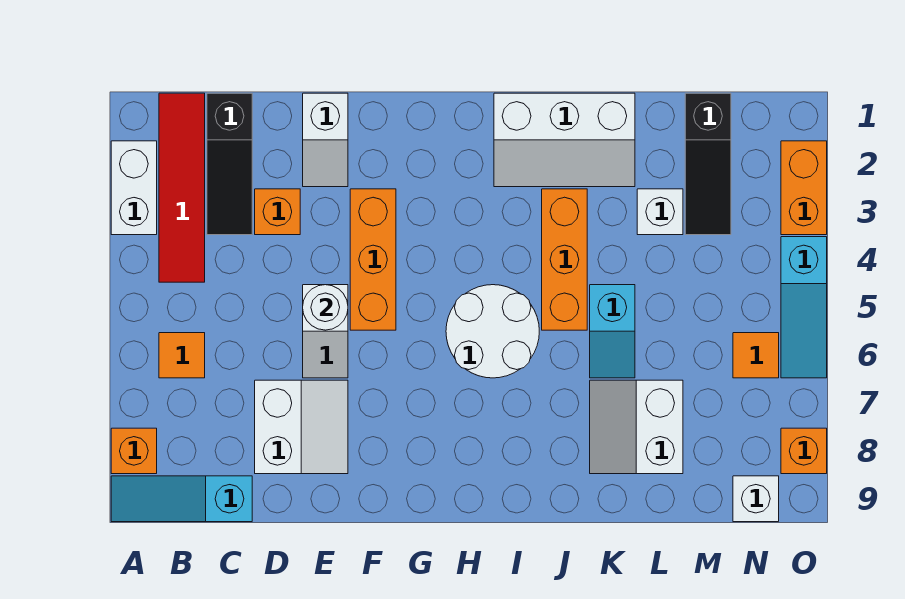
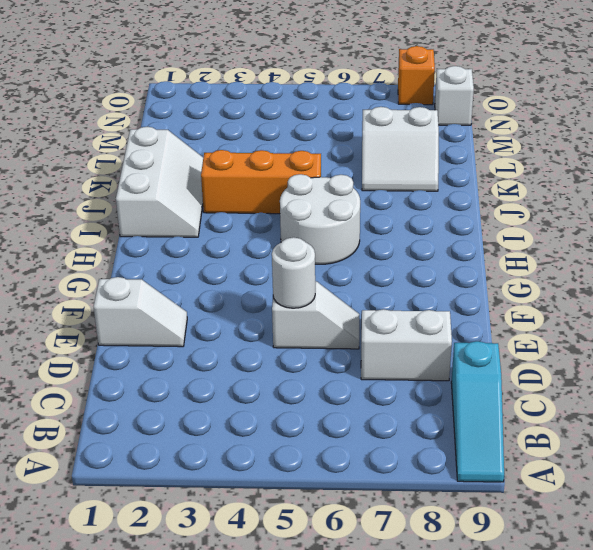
none -> white 1x2 brick [111,141,157,235]
none -> orange 1x1 brick [111,428,157,474]
none -> red 1x4 tile [159,93,205,282]

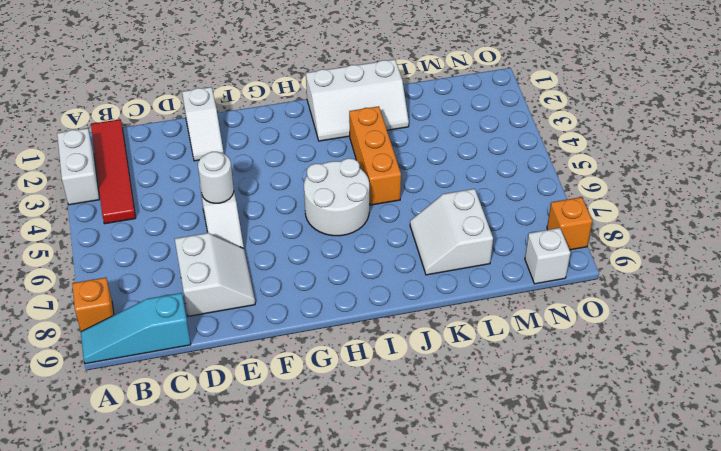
none -> orange 1x1 tile [159,333,205,378]
none -> black 1x3 slope [207,93,252,235]
none -> orange 1x1 brick [255,189,300,235]

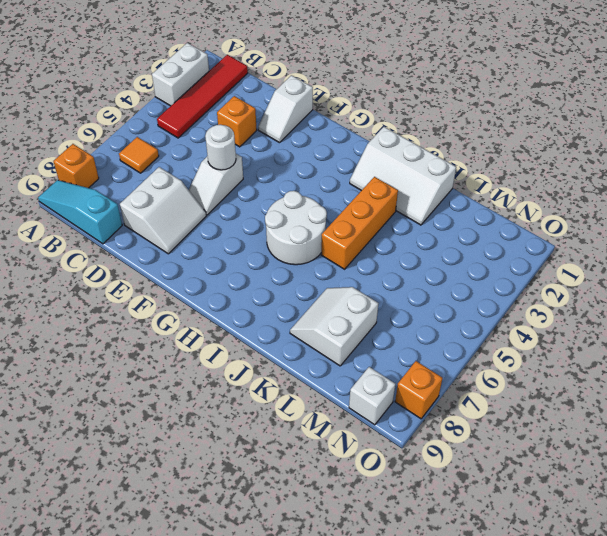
none -> black 1x3 slope [207,93,252,235]
none -> orange 1x3 brick [350,189,396,330]
none -> cyan 1x2 slope [590,285,635,378]

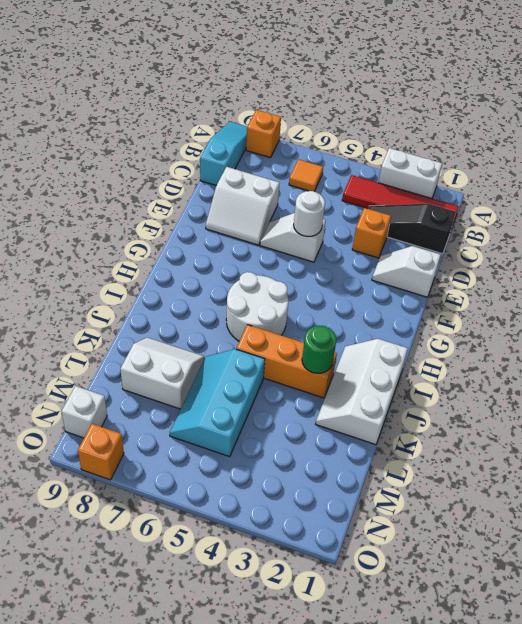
green 1x1 round brick [302,326,337,373] -> none
cyan 2x3 slope [170,349,265,457] -> cyan 1x2 slope [590,285,635,378]
none -> orange 1x3 brick [350,189,396,330]
none -> white 1x1 brick [637,189,683,235]
none -> black 1x3 slope [685,93,731,235]

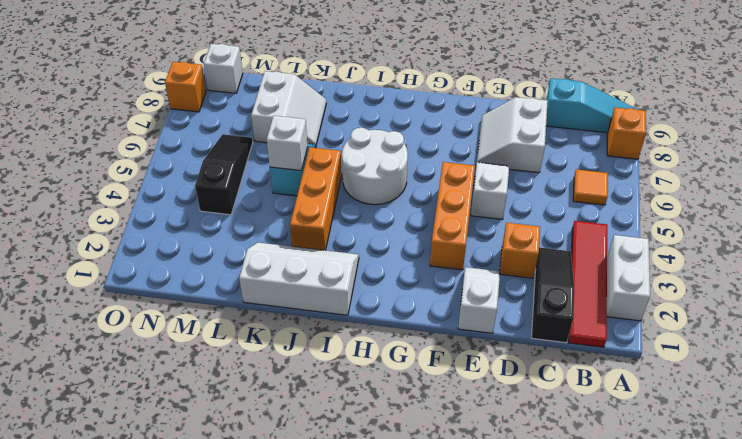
white 1x1 brick [267,116,308,171] -> white 1x1 brick moved to [637,189,683,235]
black 1x3 slope [195,134,253,215] -> black 1x3 slope moved to [685,93,731,235]
none -> orange 1x1 tile [733,333,779,378]
none -> orange 1x2 brick [781,141,827,235]
none -> cyan 1x3 slope [781,237,827,378]

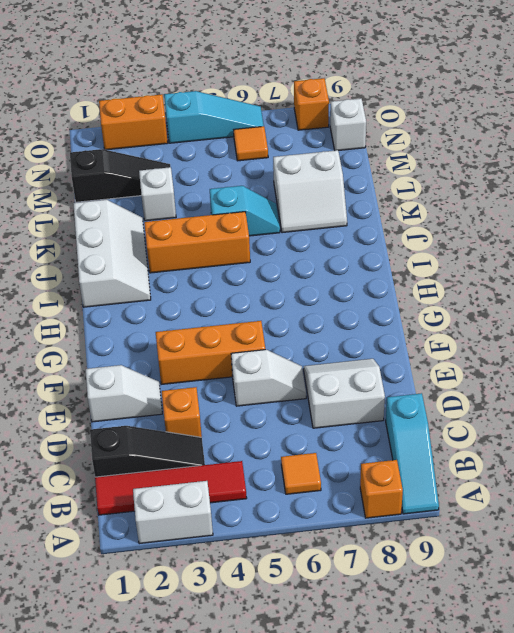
none -> white 2x2 round brick [446,285,539,378]
none -> white 1x1 round brick [303,285,348,330]

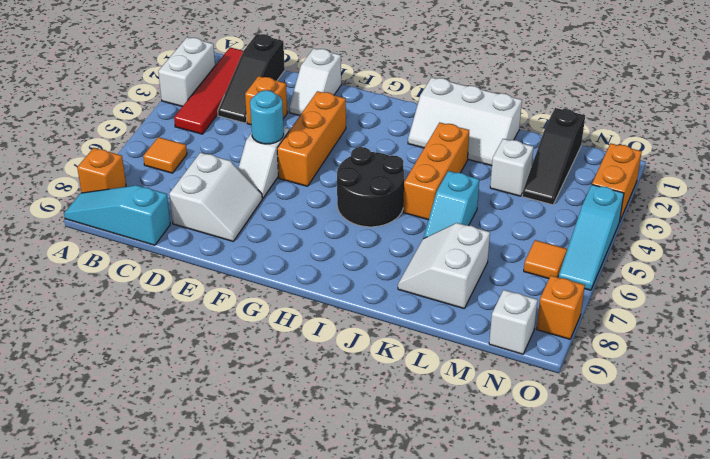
cyan 1x1 round brick [250,90,284,144] -> white 1x1 round brick [303,285,348,330]
black 2x2 round brick [337,147,404,227] -> white 2x2 round brick [446,285,539,378]

